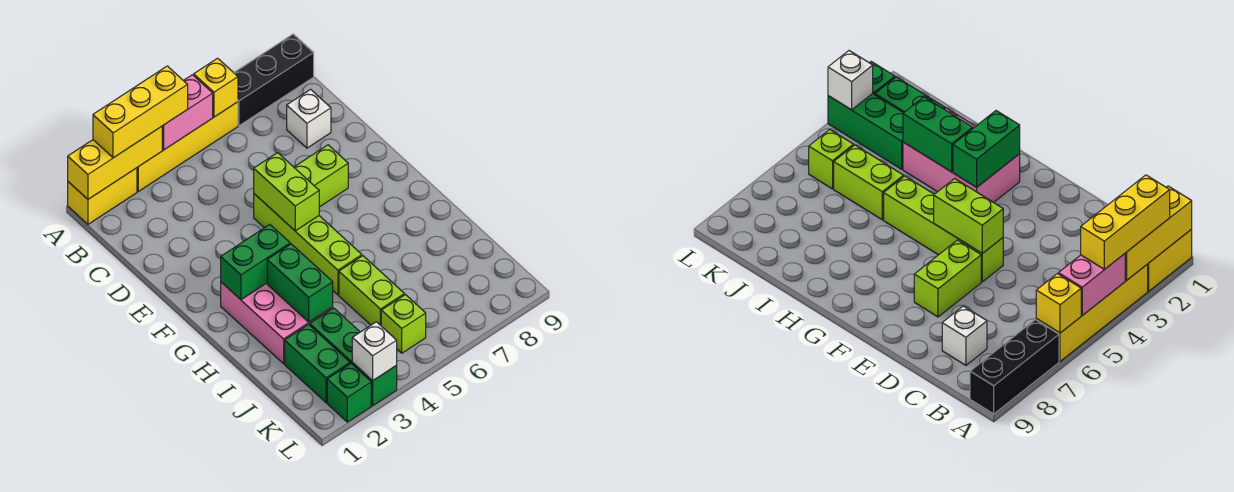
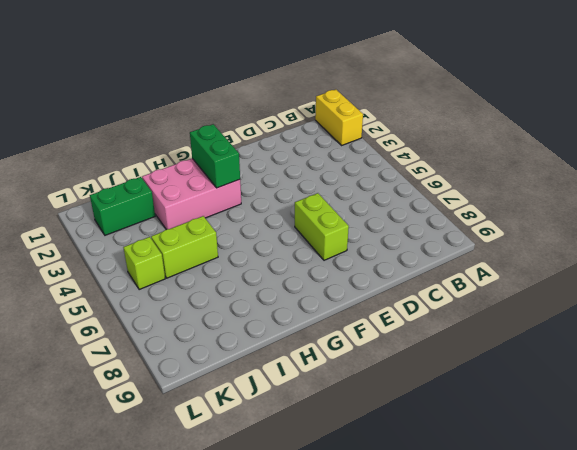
none -> yellow 1x4 brick [137,102,238,191]
none -> black 1x3 brick [234,34,314,126]
none -> white 1x1 brick [287,89,331,148]

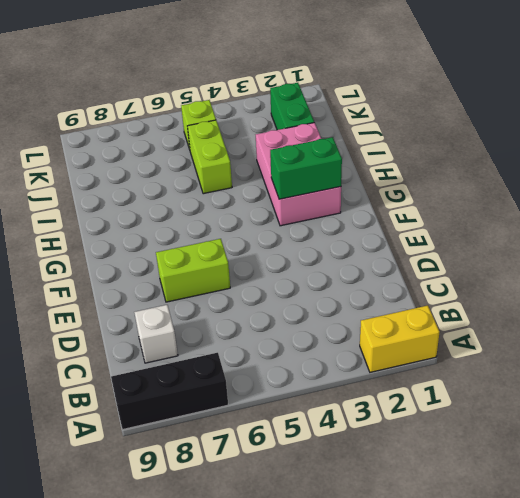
none -> yellow 1x4 brick [137,102,238,191]
none -> lime 1x4 brick [254,194,362,295]
none -> green 1x3 brick [310,308,397,405]

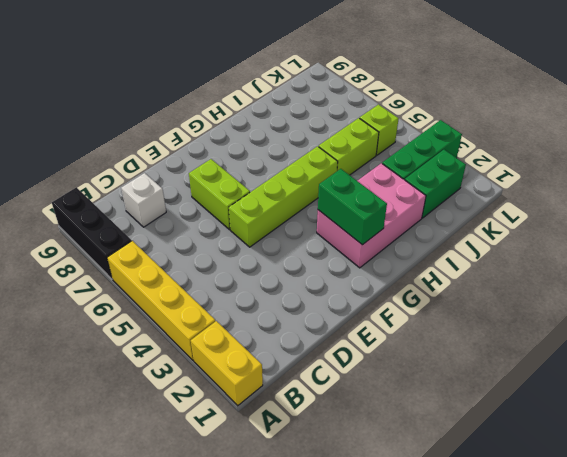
none -> green 1x1 brick [327,364,371,422]
none -> yellow 1x3 brick [68,126,162,199]
none -> pink 1x2 brick [162,75,213,150]

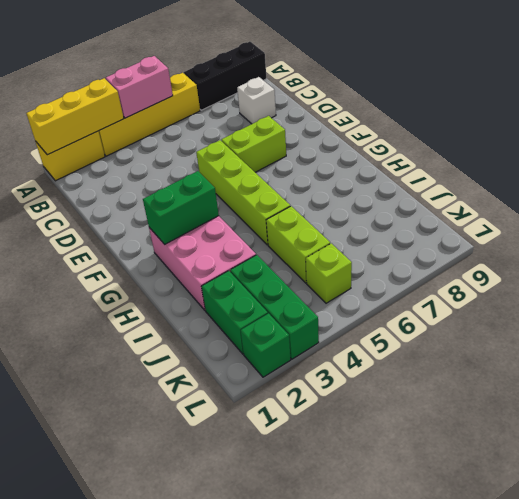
none -> yellow 1x1 brick [194,58,238,117]
none -> lime 1x2 brick [254,153,319,231]
none -> green 1x2 brick [267,244,333,322]

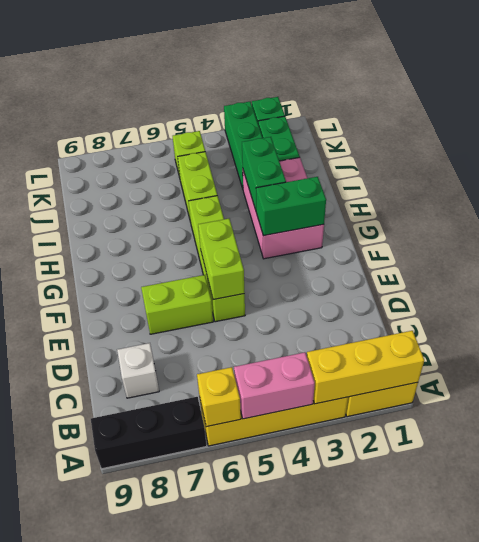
none -> white 1x1 brick [352,322,397,381]
none -> yellow 1x3 brick [93,66,188,158]

